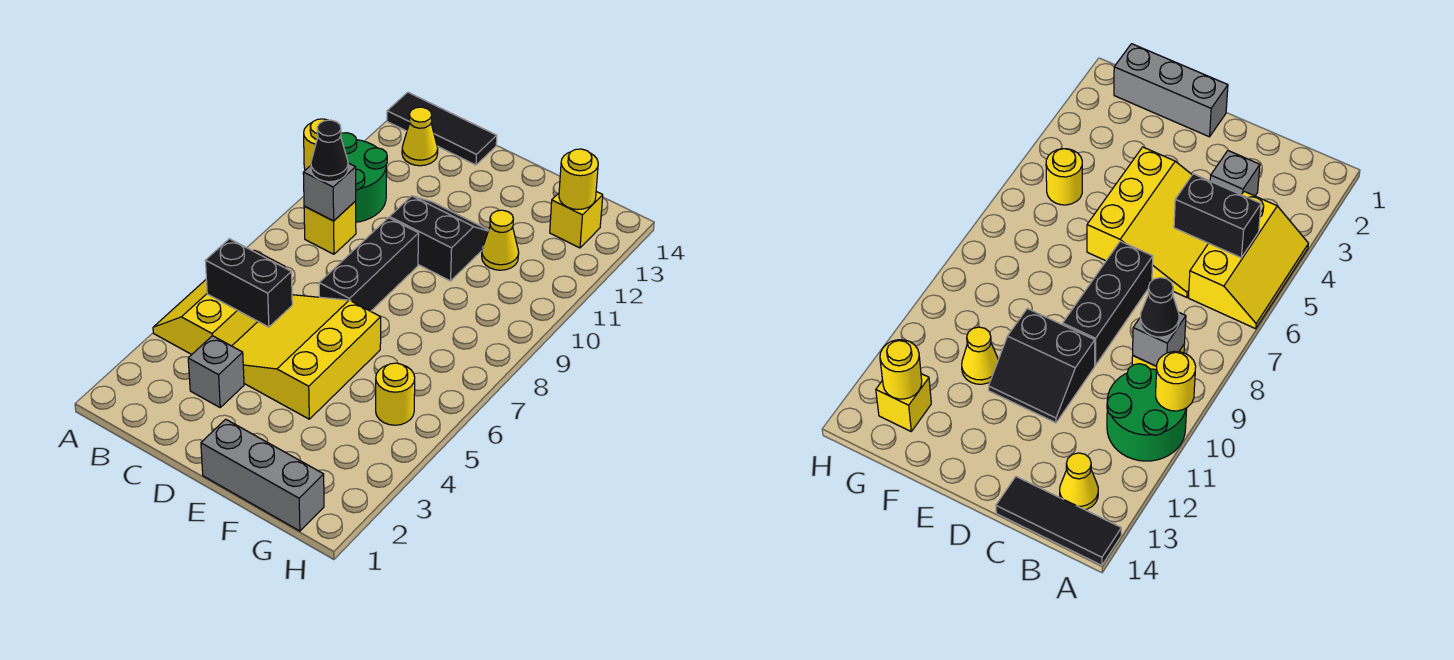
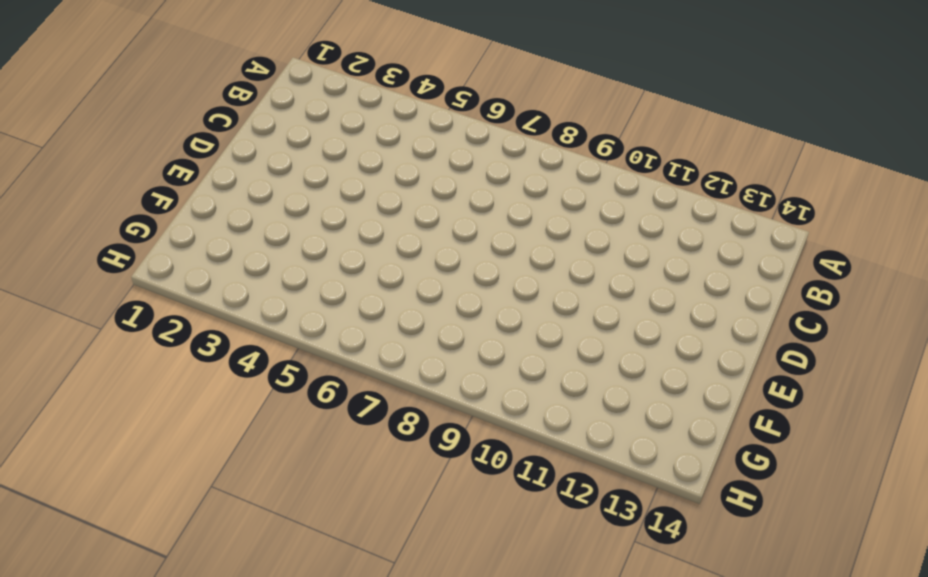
none -> yellow 2x3 slope [153,250,285,354]
none -> green 2x2 round brick [341,133,387,222]
none -> black 1x3 tile [387,92,497,165]

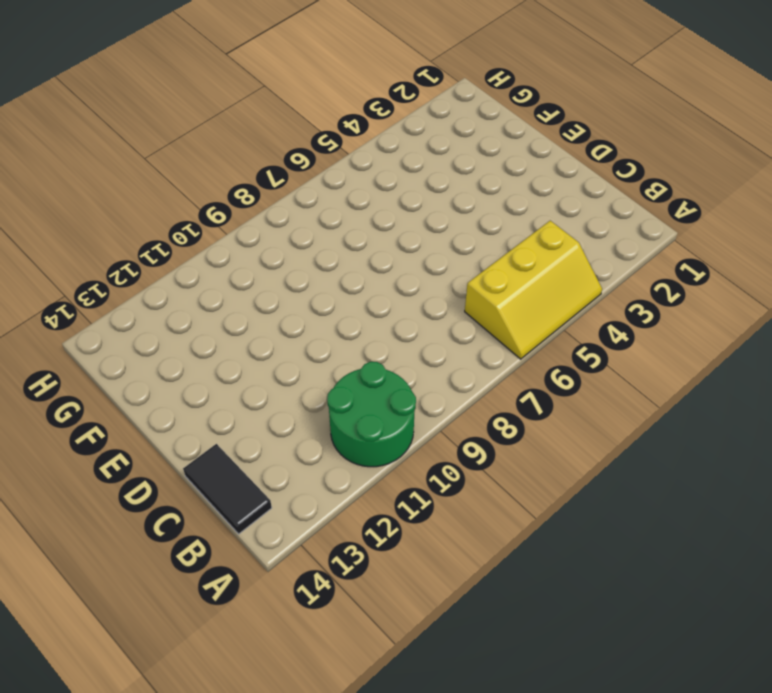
black 1x2 tile [183,444,272,534] -> black 1x3 tile [387,92,497,165]
none -> yellow 1x1 brick [304,201,356,254]
none -> yellow 1x1 cone [402,107,438,166]
none -> grey 1x1 brick [188,336,244,407]

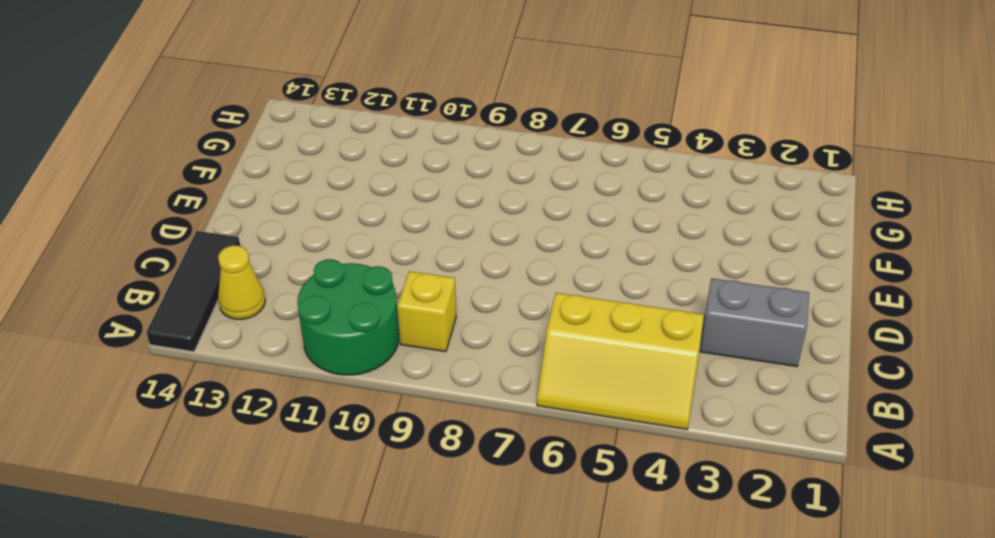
grey 1x2 brick [700,278,809,366] -> grey 1x1 brick [188,336,244,407]
none -> yellow 3x3 slope [232,295,381,419]
none -> black 1x3 brick [319,218,419,311]
none -> black 2x2 slope [390,196,489,281]

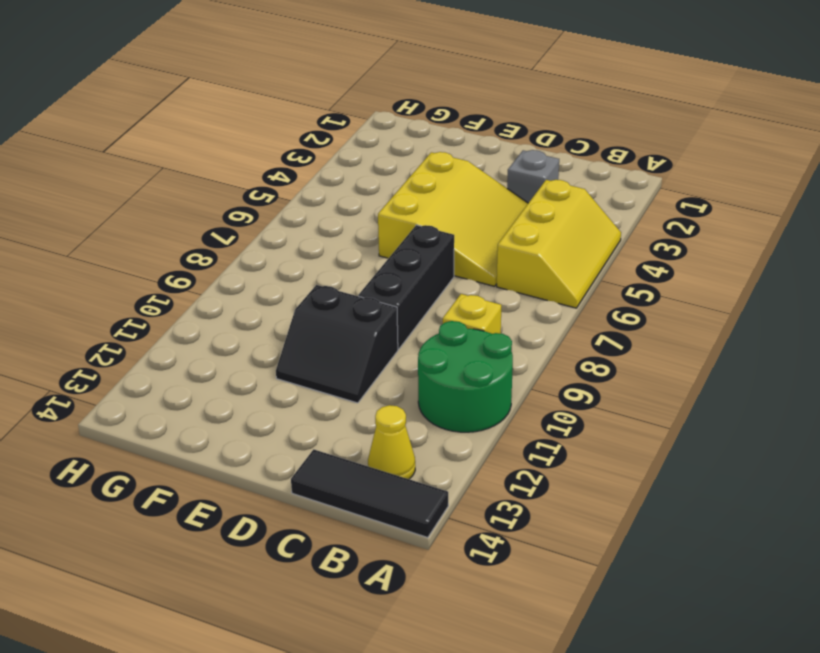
none -> grey 1x3 brick [201,419,324,531]
none -> yellow 1x1 cone [482,210,519,270]
none -> yellow 1x1 round brick [376,363,415,425]

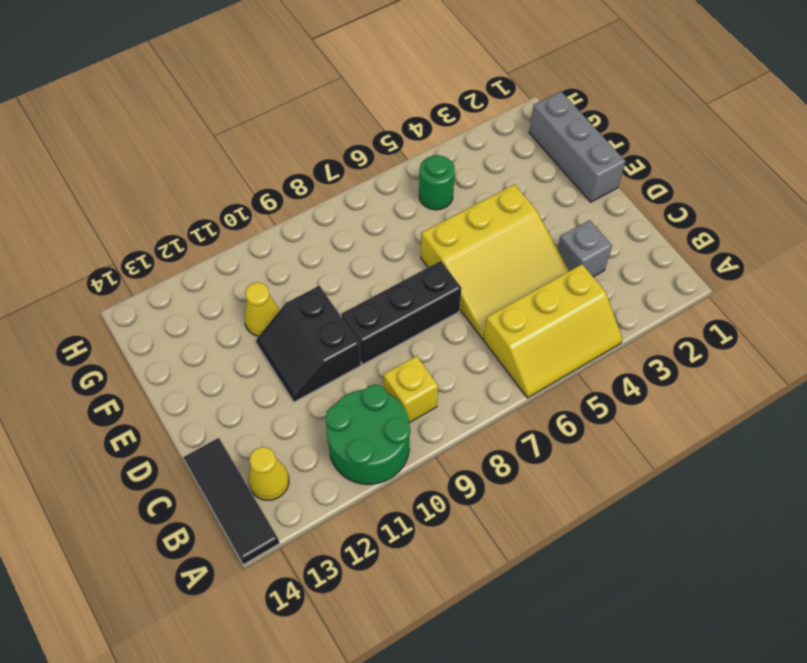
green 1x1 round brick [419,155,455,210] -> yellow 1x1 round brick [376,363,415,425]
none -> yellow 1x1 brick [550,192,603,248]
none -> yellow 1x1 round brick [304,119,327,170]
none -> black 1x2 brick [205,239,292,327]

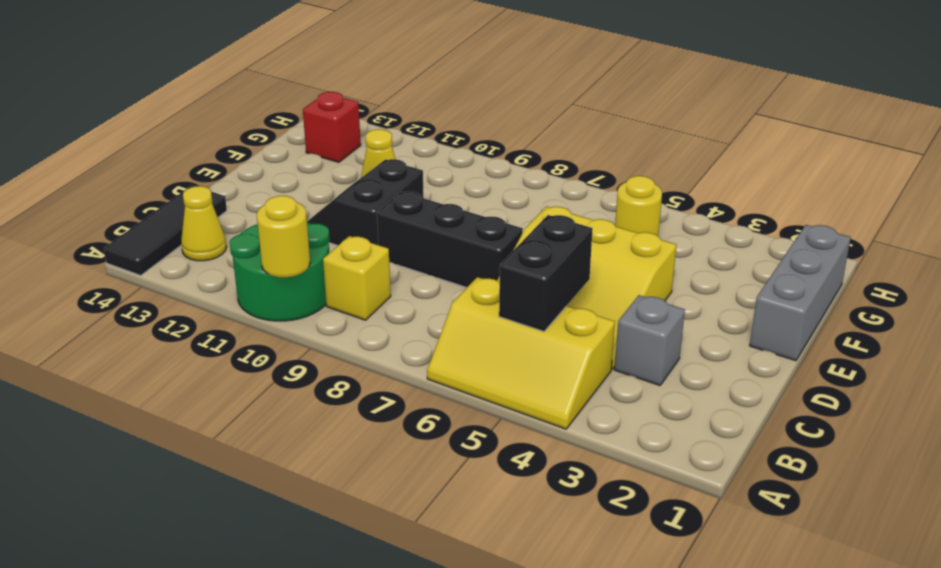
red 1x1 brick [303,92,361,162] -> yellow 1x1 brick [550,192,603,248]
none -> grey 1x1 brick [303,163,356,221]
none -> yellow 1x1 round brick [559,149,598,209]
none -> black 1x1 cone [311,120,348,182]

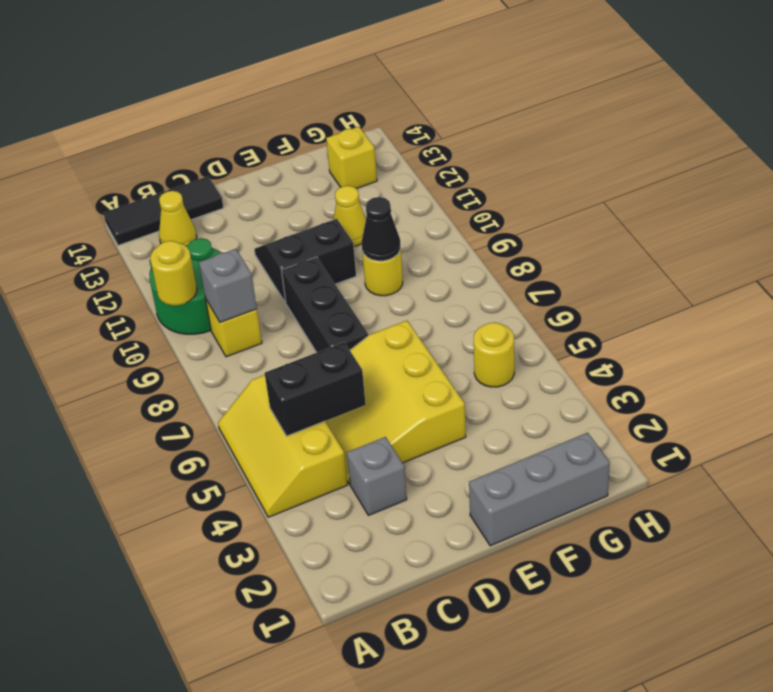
yellow 1x1 round brick [362,248,403,296] -> yellow 1x1 round brick moved to [559,149,598,209]
black 1x1 cone [362,197,401,261] -> black 1x1 cone moved to [311,120,348,182]

